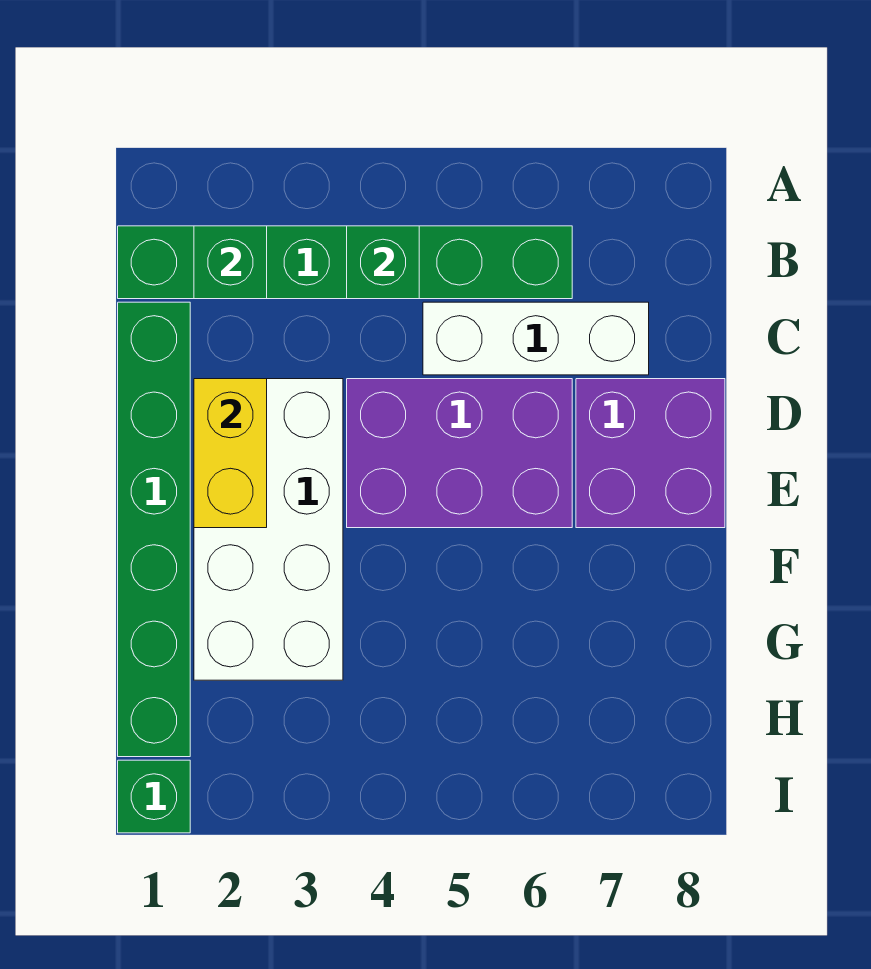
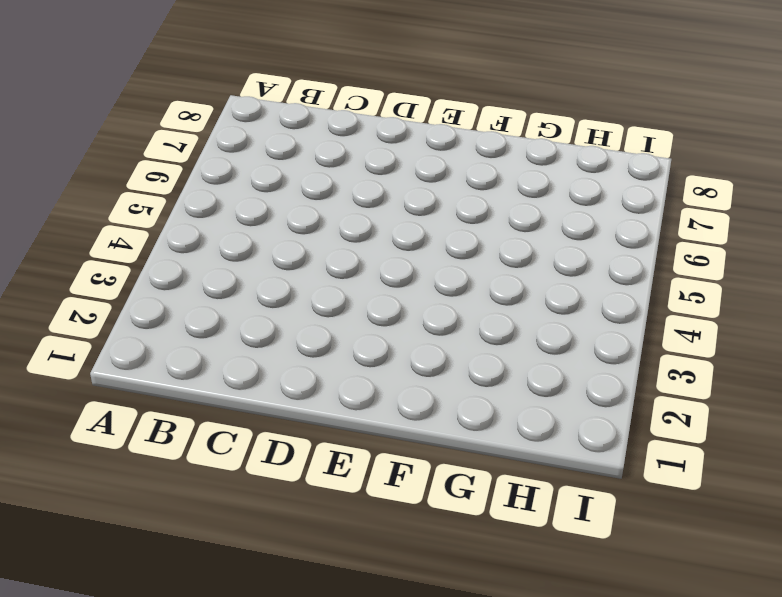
none -> green 1x6 brick [118,226,572,299]
none -> green 1x6 brick [118,302,190,757]

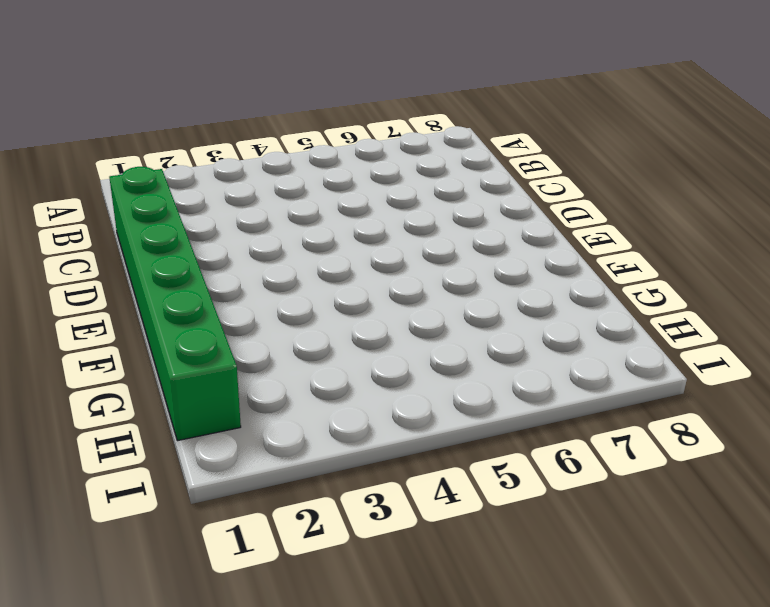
none -> green 1x6 brick [118,226,572,299]
none -> white 1x3 brick [423,302,649,375]

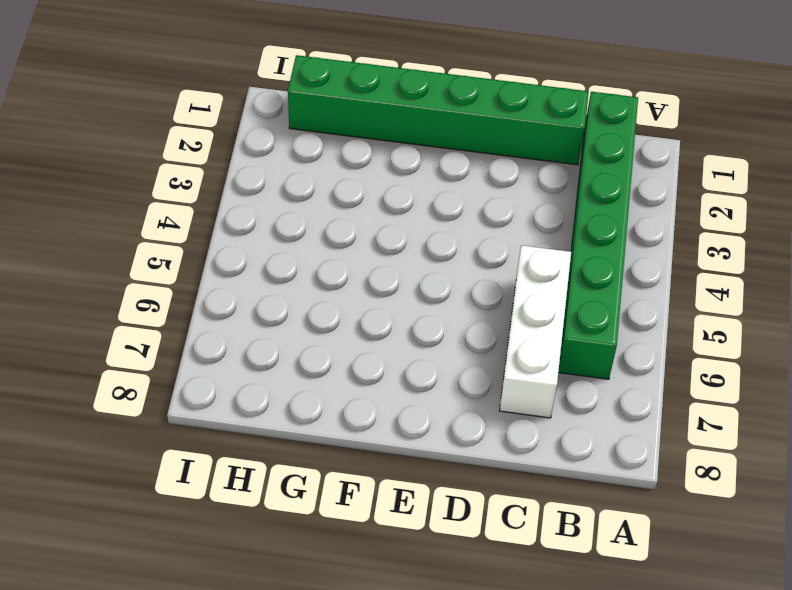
none -> white 2x4 brick [194,379,343,680]
none -> purple 2x3 brick [347,379,572,528]

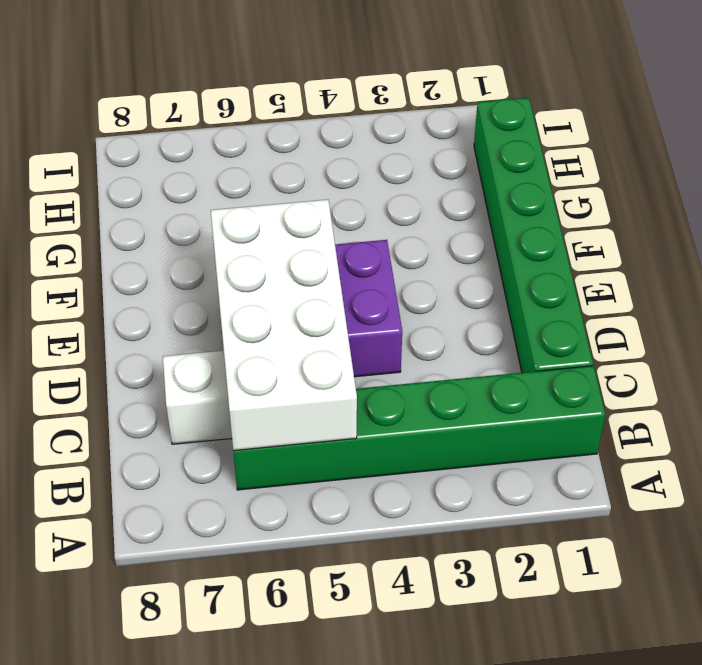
white 2x4 brick [211,200,357,451] -> white 2x4 brick moved to [194,379,343,680]
none -> purple 2x2 brick [576,379,725,528]
none -> green 1x1 brick [118,760,190,833]

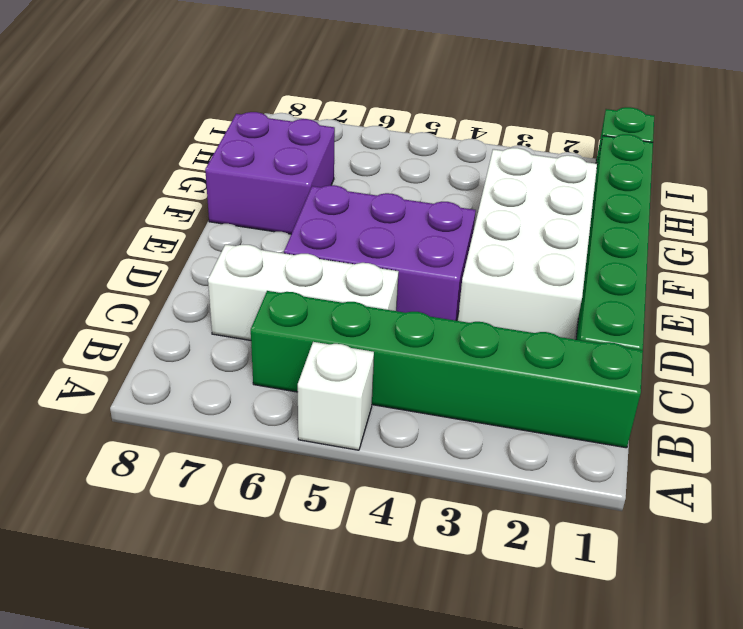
white 1x1 brick [298,342,374,450] -> none
purple 2x2 brick [205,112,335,234] -> purple 2x2 brick moved to [576,379,725,528]
none -> green 1x1 brick [194,226,267,299]
none -> green 1x1 brick [347,226,419,299]

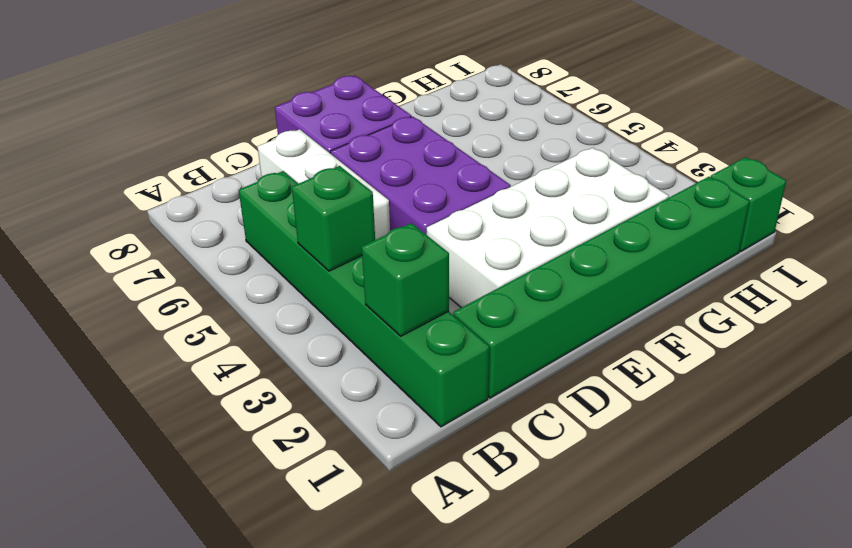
none -> yellow 1x2 brick [194,379,267,528]

